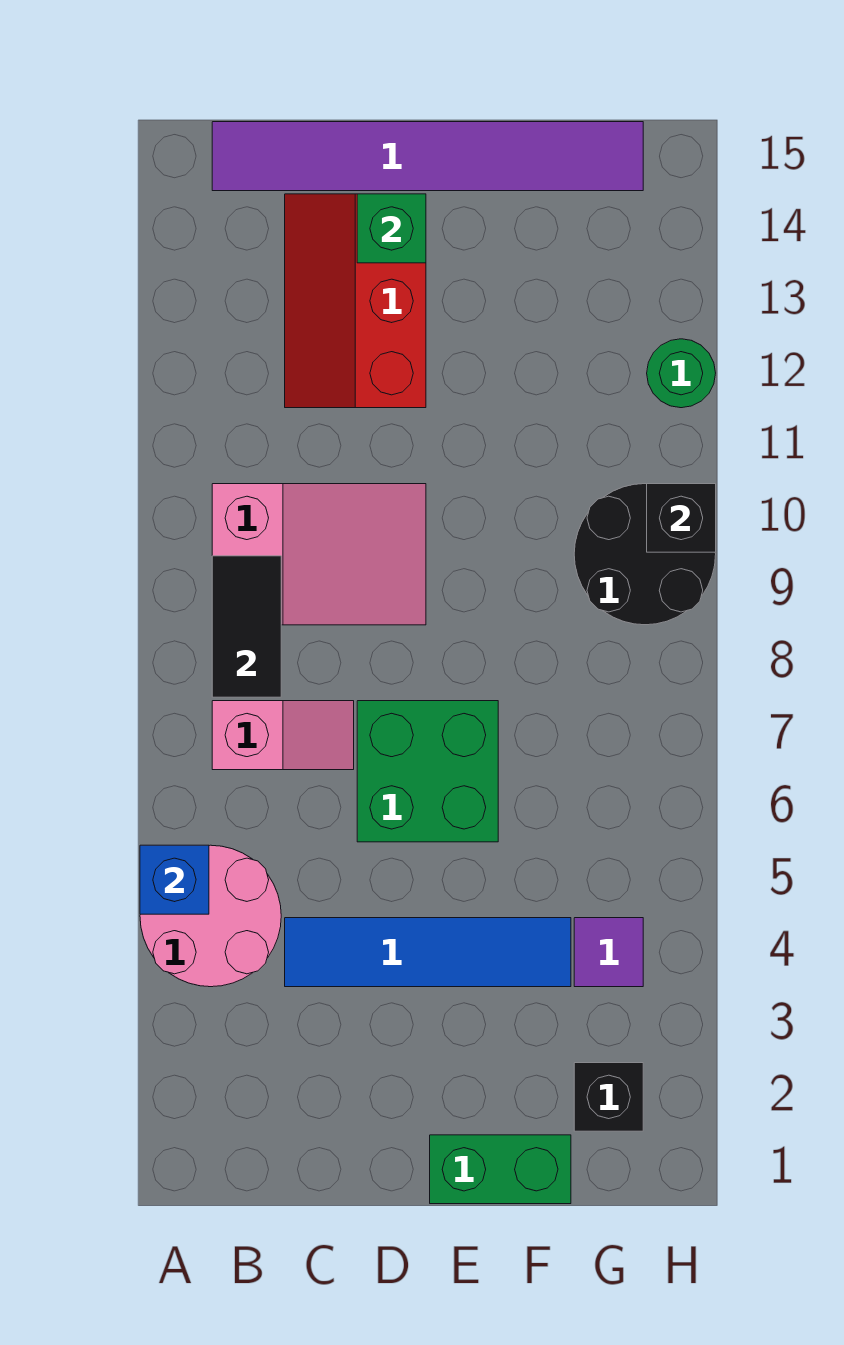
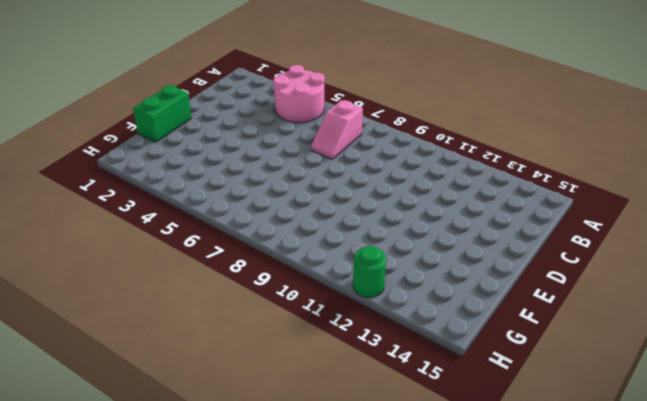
none -> pink 2x3 slope [212,484,426,625]
none -> purple 1x6 tile [212,122,643,191]
none -> blue 1x4 tile [285,918,571,987]

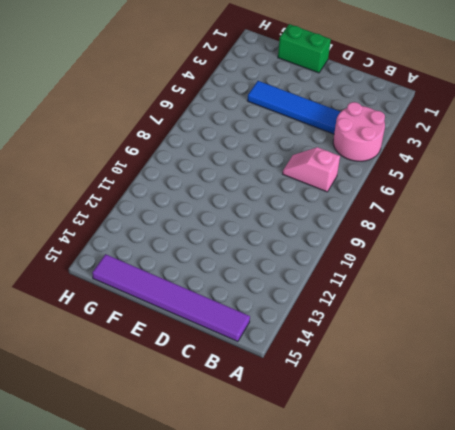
none -> pink 2x3 slope [212,484,426,625]
none -> red 2x3 slope [285,194,426,408]
none -> green 2x2 brick [357,701,498,842]

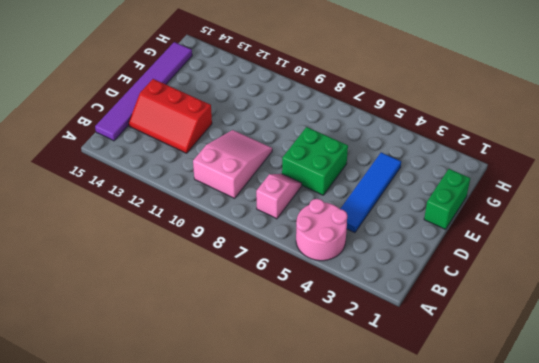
none -> black 1x1 brick [574,1063,643,1131]
none -> purple 1x1 tile [574,918,643,987]
none -> black 2x2 round brick [574,484,716,625]

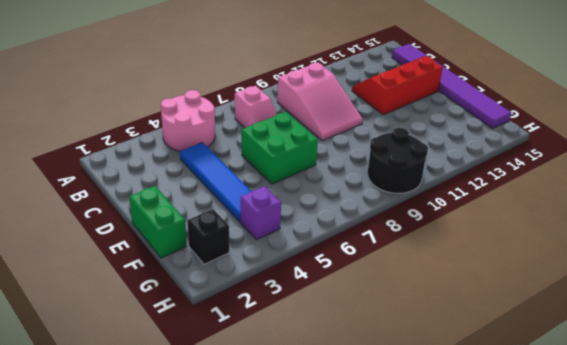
purple 1x1 brick [241,186,281,240] -> purple 1x1 tile [574,918,643,987]
none -> green 1x1 round brick [647,339,716,408]
none -> blue 1x1 brick [140,845,209,914]
none -> black 1x2 tile [212,556,281,697]

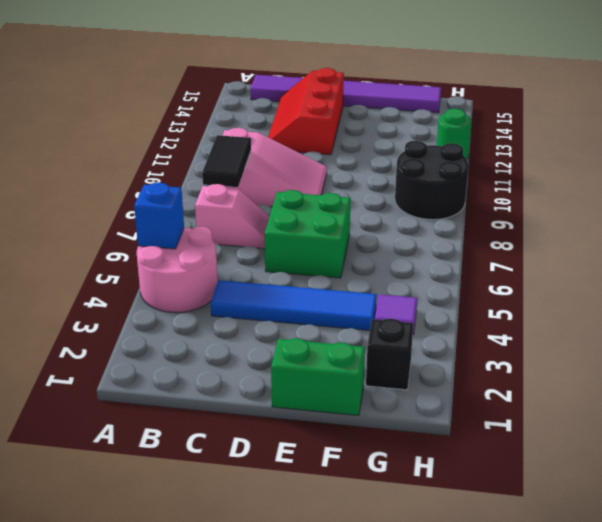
none -> green 1x1 brick [357,194,426,263]
none -> black 1x1 brick [647,484,716,552]

